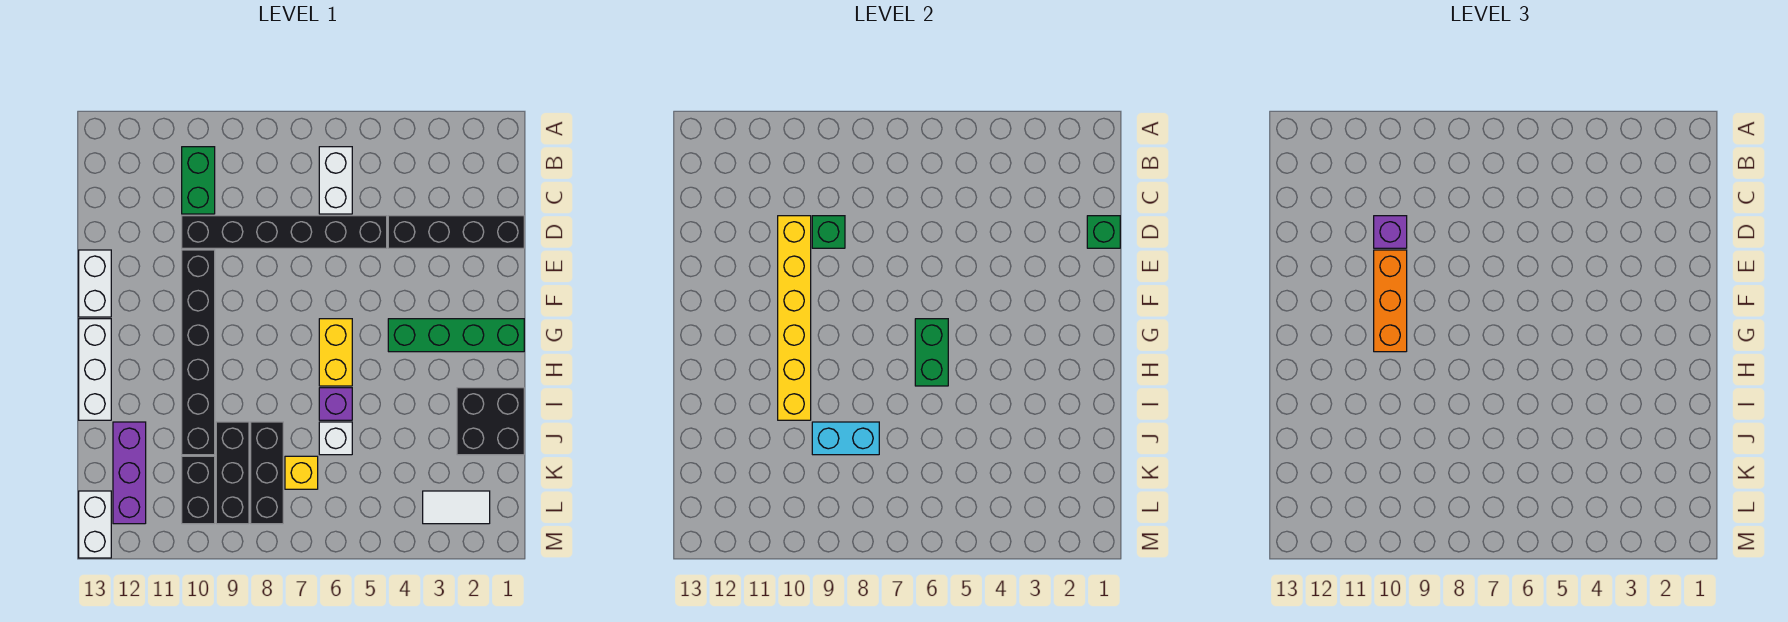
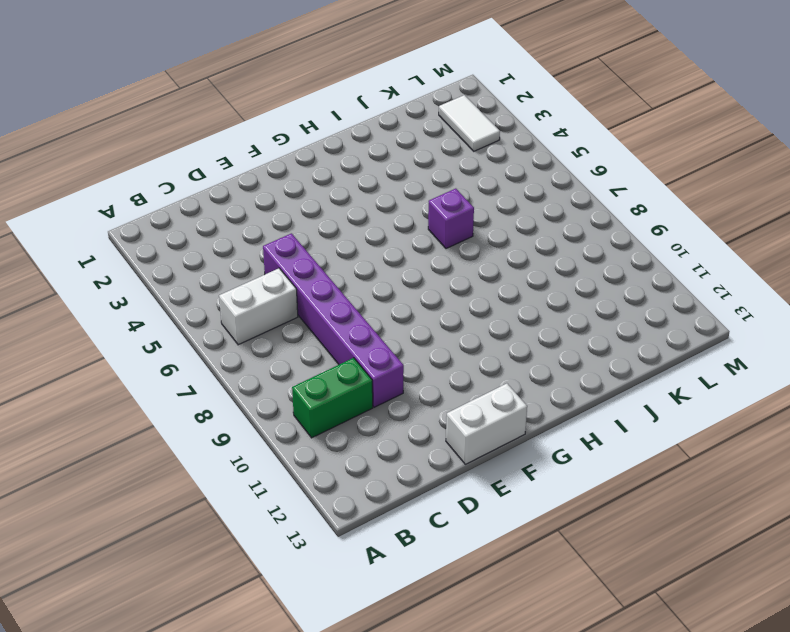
purple 1x6 brick [263,233,404,407] -> black 1x6 brick [182,216,387,248]
none -> black 1x4 brick [388,216,524,248]
none -> black 1x6 brick [182,250,215,455]
none -> green 1x4 brick [388,319,524,352]

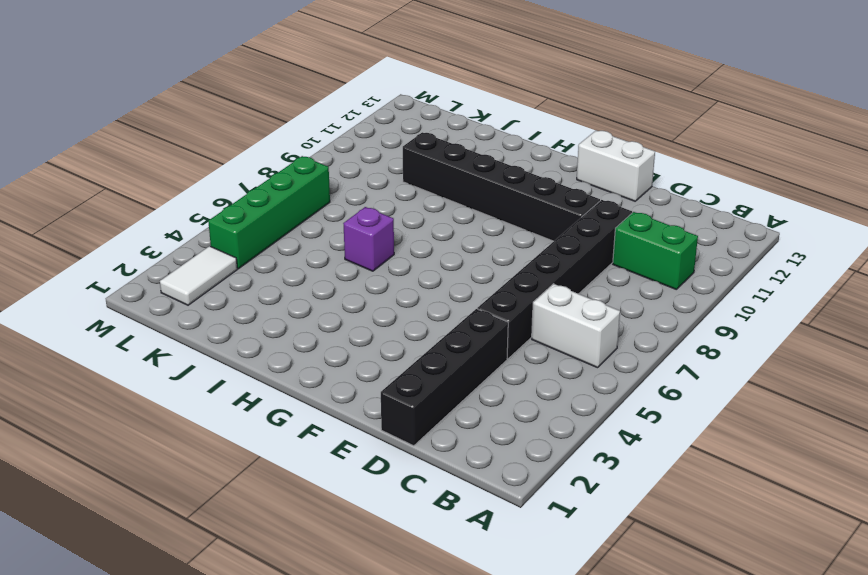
green 1x4 brick [208,156,330,269] -> green 1x4 brick moved to [388,319,524,352]
none -> yellow 1x2 brick [319,319,352,386]
none -> white 1x3 brick [79,319,111,420]
none -> black 2x2 brick [457,388,524,455]

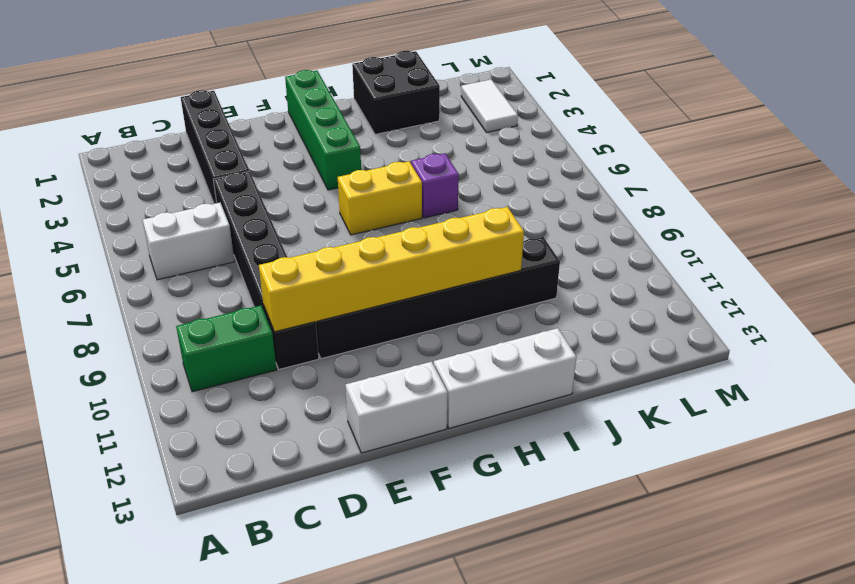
none -> white 1x1 brick [319,422,352,455]
none -> black 1x3 brick [251,422,283,524]
none -> black 1x3 brick [216,422,249,524]

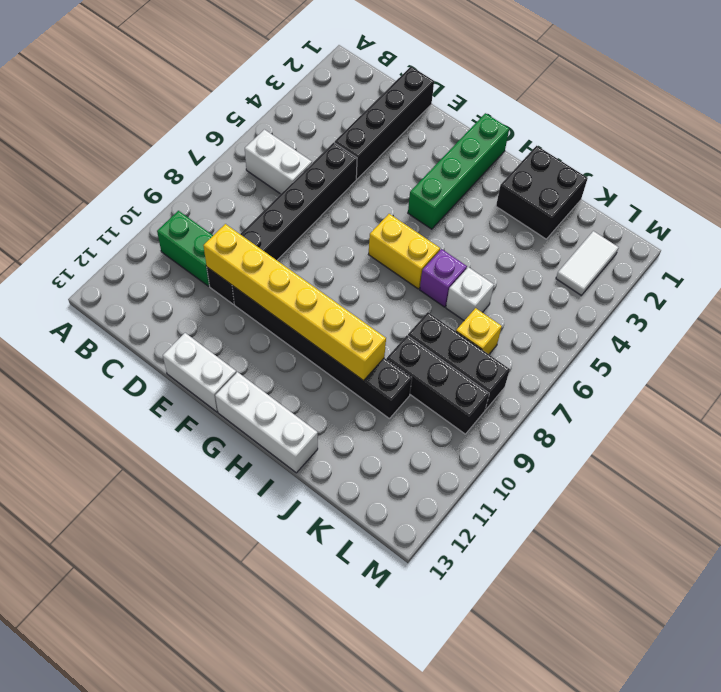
none -> purple 1x3 brick [113,422,146,524]
none -> black 1x2 brick [182,456,215,524]
none -> white 1x2 brick [79,491,111,558]

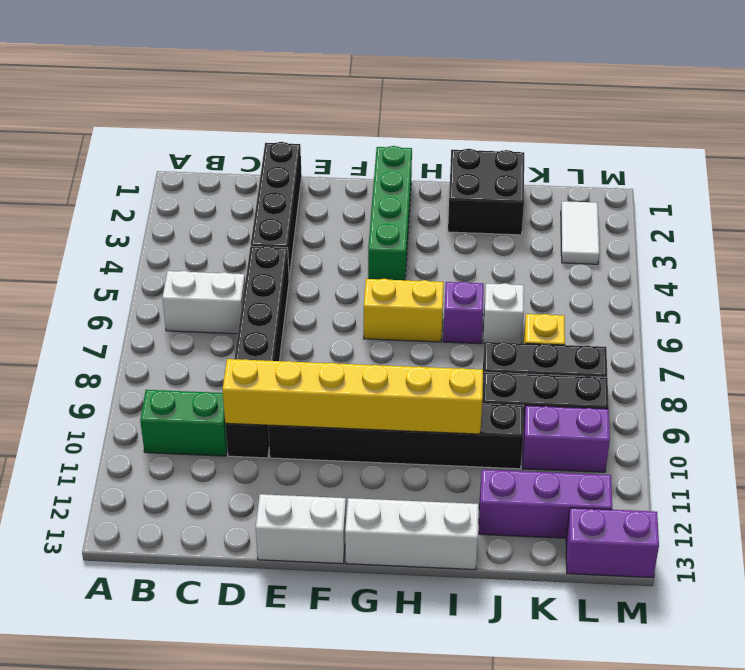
purple 1x2 brick [523,406,610,472] -> black 1x2 brick [182,456,215,524]
purple 1x2 brick [566,508,659,578] -> white 1x2 brick [79,491,111,558]
none -> green 1x1 brick [1087,216,1120,248]
none -> green 1x1 brick [812,216,845,248]
none -> green 1x2 brick [915,319,948,386]

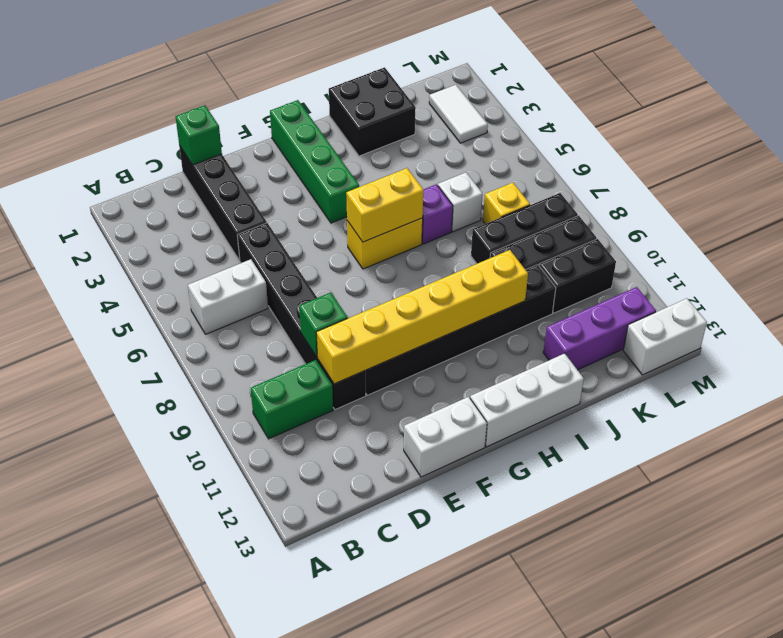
yellow 1x2 brick [346,168,424,242] -> green 1x2 brick [915,319,948,386]
none -> cyan 1x2 brick [812,422,879,455]
none -> purple 1x1 brick [1374,216,1407,248]
none -> orange 1x3 brick [1374,250,1407,352]

